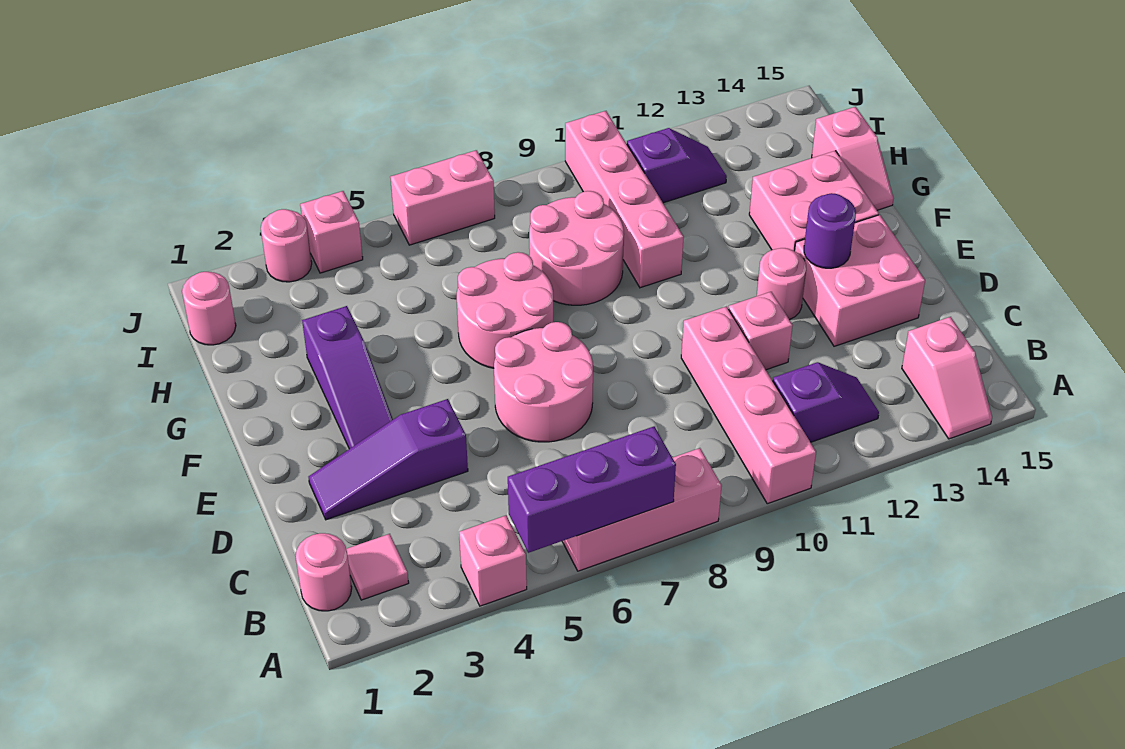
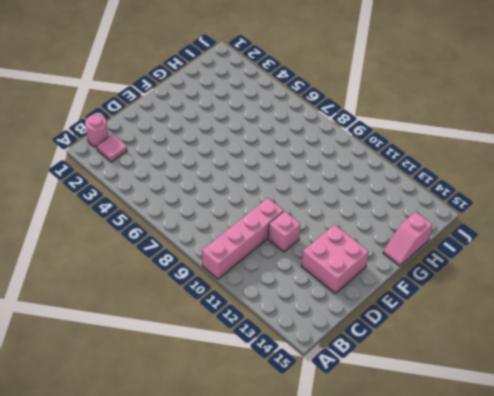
none -> pink 1x1 brick [459,516,527,606]
none -> pink 1x3 brick [562,448,722,571]
none -> pink 1x2 slope [902,317,992,439]

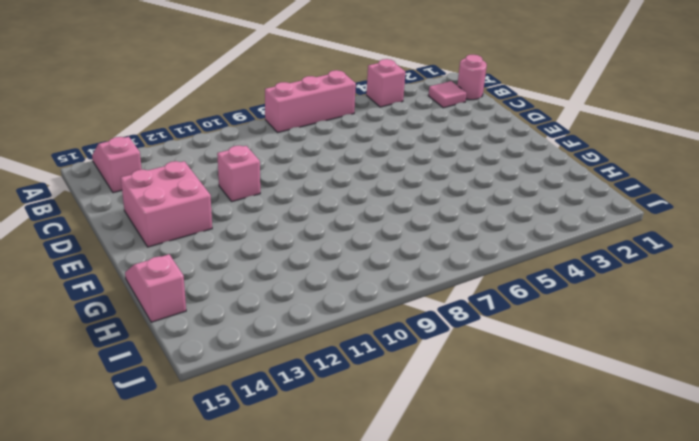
none -> pink 1x4 brick [681,307,816,504]
none -> purple 1x2 slope [773,362,879,442]
none -> purple 1x3 slope [309,399,468,520]

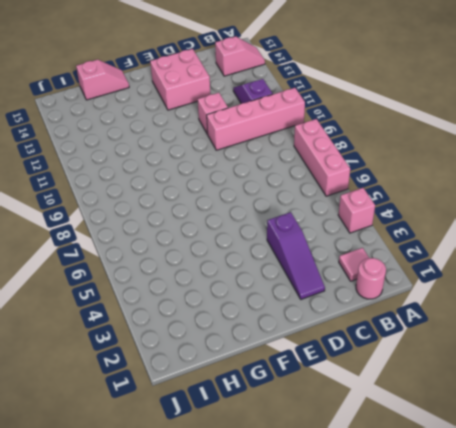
none -> pink 2x2 round brick [494,322,593,442]
none -> purple 1x3 slope [302,306,393,449]
none -> pink 1x1 round brick [757,248,806,320]

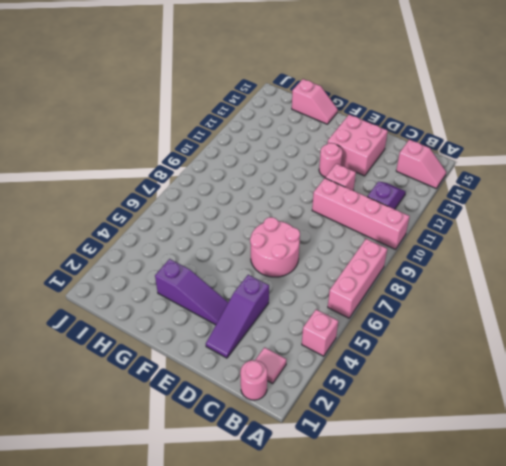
none -> pink 2x2 round brick [457,252,553,368]
none -> pink 2x2 brick [749,151,879,251]
none -> pink 2x2 round brick [529,191,624,305]

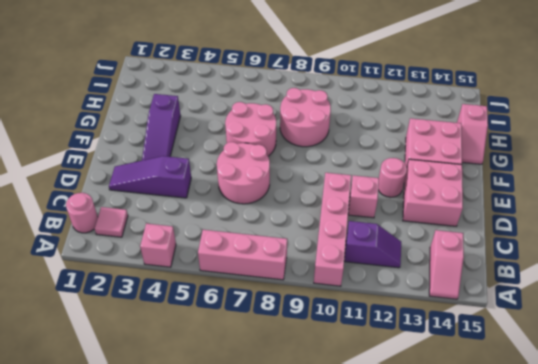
none -> pink 1x4 brick [565,111,683,288]
none -> pink 1x1 round brick [182,272,236,345]
none -> purple 1x2 slope [627,128,727,203]

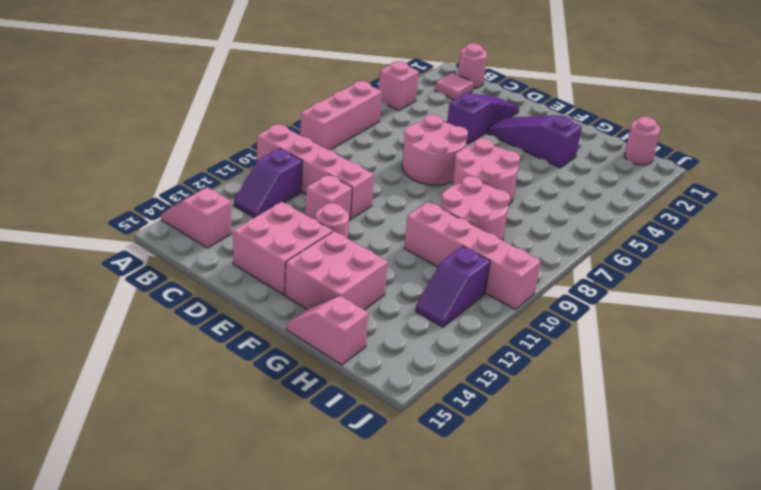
none -> pink 1x1 round brick [261,209,312,282]
none -> pink 1x1 brick [300,191,363,273]
none -> pink 1x2 brick [390,150,495,245]

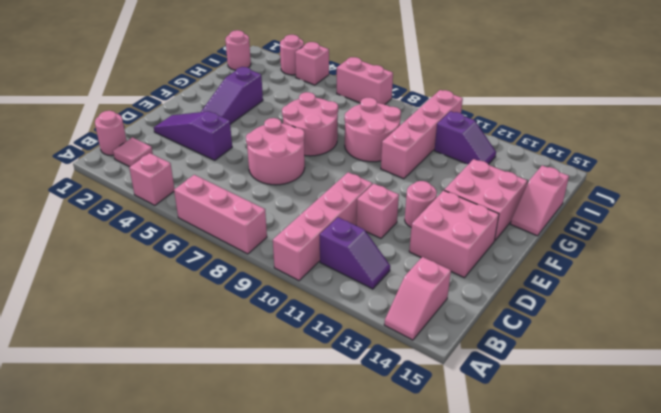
none -> purple 1x3 brick [508,427,676,553]
none -> purple 1x1 round brick [804,193,856,268]

